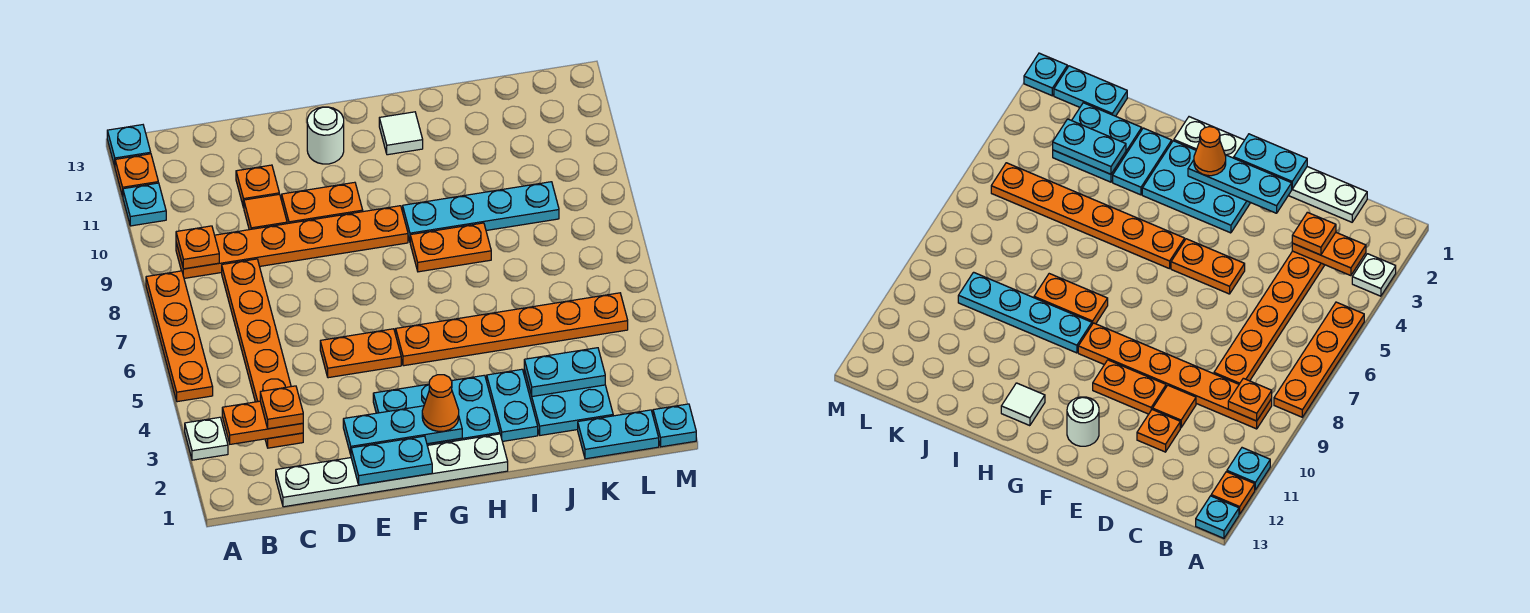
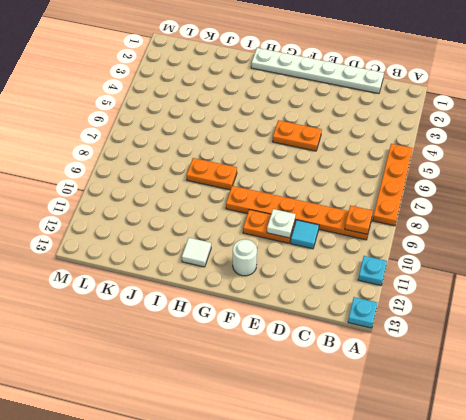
cyan 1x1 tile [291,220,319,249] -> orange 1x1 tile [244,194,287,230]
white 1x1 plate [267,209,296,238] -> white 1x1 plate moved to [185,417,228,460]
none -> orange 1x1 plate [115,154,158,196]
none -> orange 1x6 plate [222,259,303,448]
none -> orange 1x1 plate [236,165,279,208]

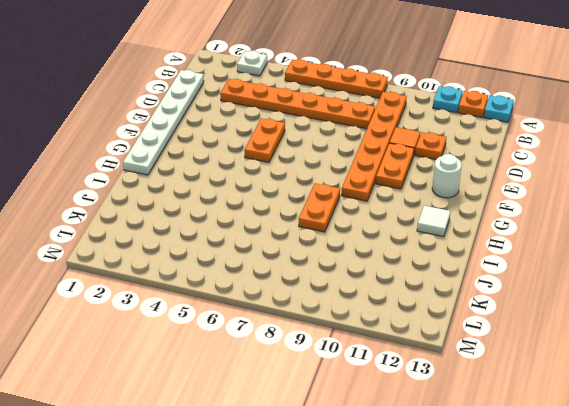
none -> cyan 2x3 plate [373,375,500,445]
none -> orange 1x6 plate [396,293,628,366]
none -> cyan 1x4 plate [403,182,559,241]

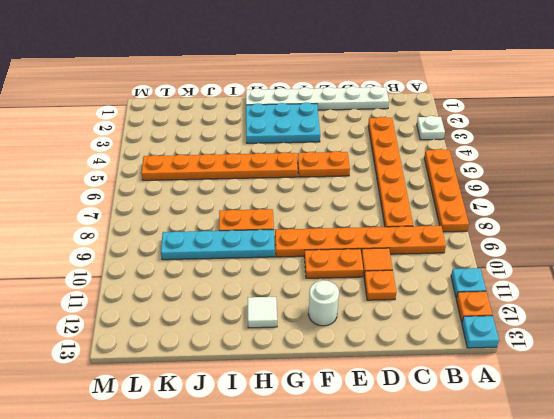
none -> cyan 1x2 plate [487,369,538,441]
none -> cyan 2x2 plate [524,370,613,435]
none -> cyan 1x2 plate [578,410,659,459]

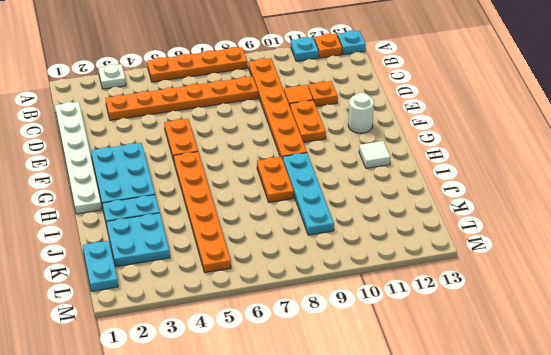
none -> cyan 1x1 plate [653,404,696,447]
none -> orange 1x2 plate [222,401,303,444]
none -> orange 1x1 plate [176,226,219,269]

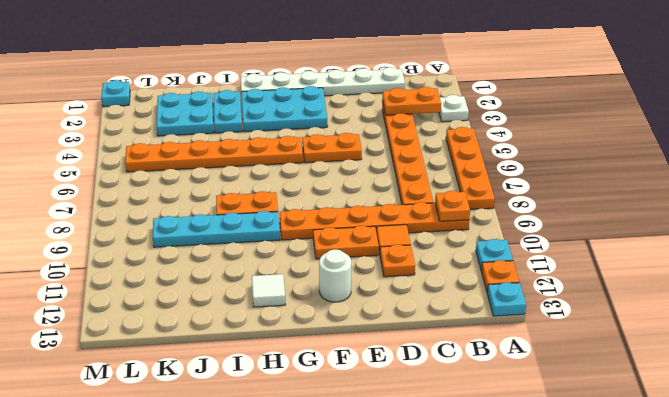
none -> cyan 1x2 plate [578,410,659,459]
none -> cyan 1x2 plate [351,436,432,485]
none -> cyan 1x3 plate [343,406,462,454]

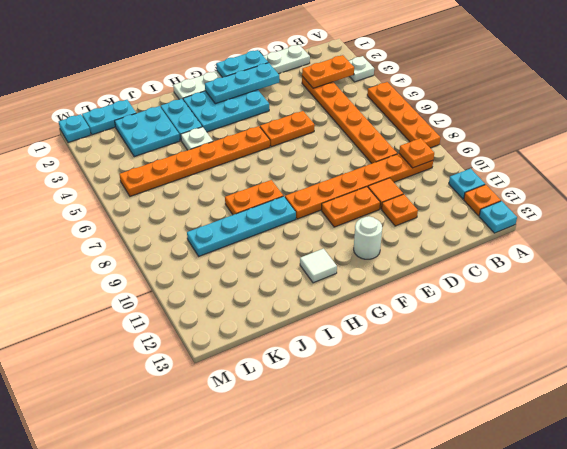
white 1x1 plate [181,127,213,150] -> none
none -> cyan 1x2 plate [524,348,605,396]
none -> orange 1x1 plate [260,386,303,429]
none -> orange 1x1 cone [422,375,459,431]

